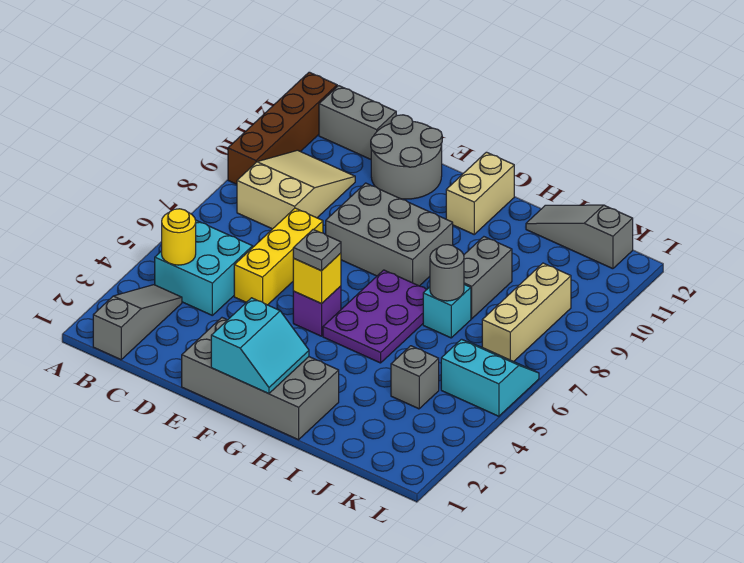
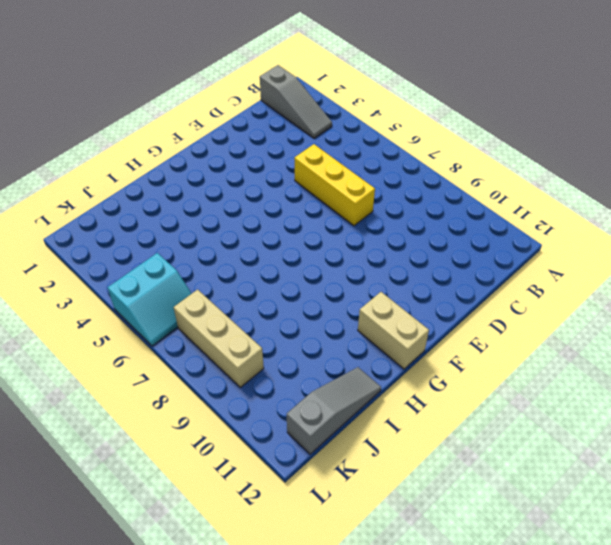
none -> brown 1x4 brick [228,72,337,184]
none -> cyan 2x2 brick [155,220,253,315]
none -> tan 2x3 slope [237,150,355,229]

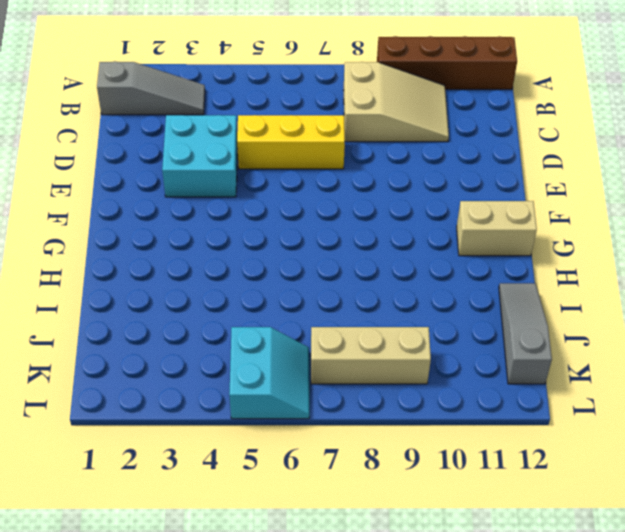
cyan 2x2 brick [162,115,238,197] -> cyan 2x2 brick moved to [155,220,253,315]
none -> grey 1x2 brick [319,86,396,159]
none -> grey 2x2 round brick [371,115,442,199]
none -> grey 2x4 brick [182,318,339,440]

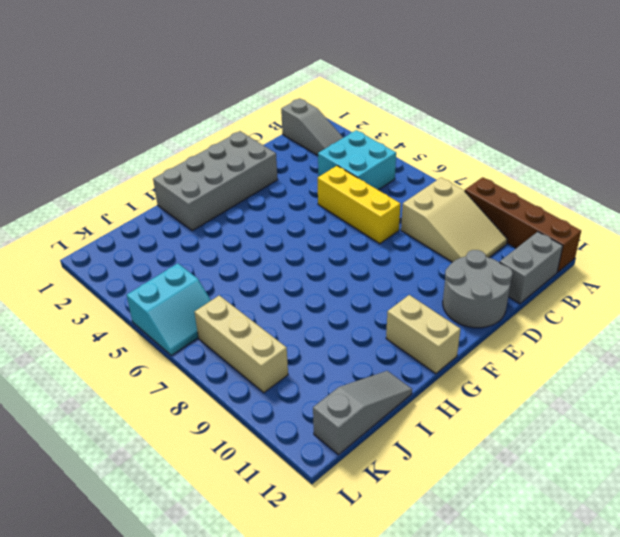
none -> grey 2x3 brick [326,183,453,286]
none -> purple 1x1 brick [293,286,341,336]
none -> purple 2x3 plate [323,270,427,363]

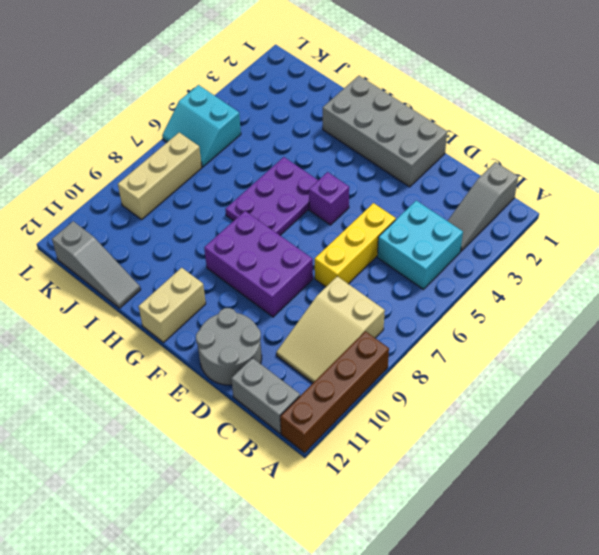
purple 2x3 brick [204,211,313,317] -> grey 2x3 brick [326,183,453,286]
none -> cyan 1x1 brick [423,285,471,338]
none -> grey 1x2 brick [464,237,512,319]
none -> grey 1x1 brick [391,346,439,409]

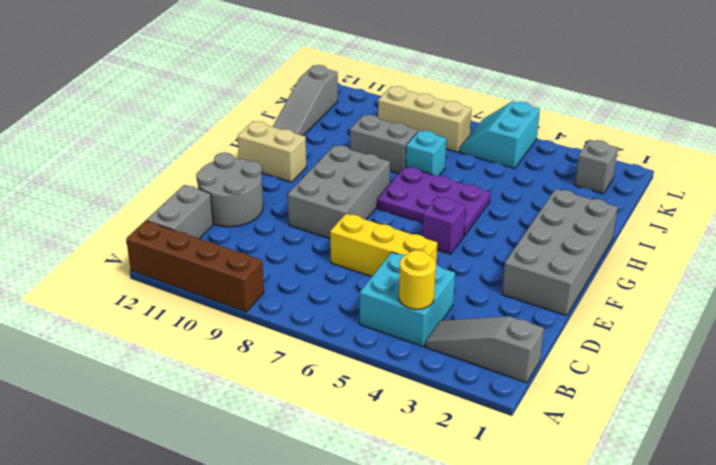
grey 1x1 brick [575,140,618,194] -> grey 1x1 brick moved to [391,346,439,409]
none -> tan 2x3 slope [237,150,355,229]
none -> cyan 2x2 slope [211,298,309,394]
none -> yellow 1x1 brick [293,253,341,304]

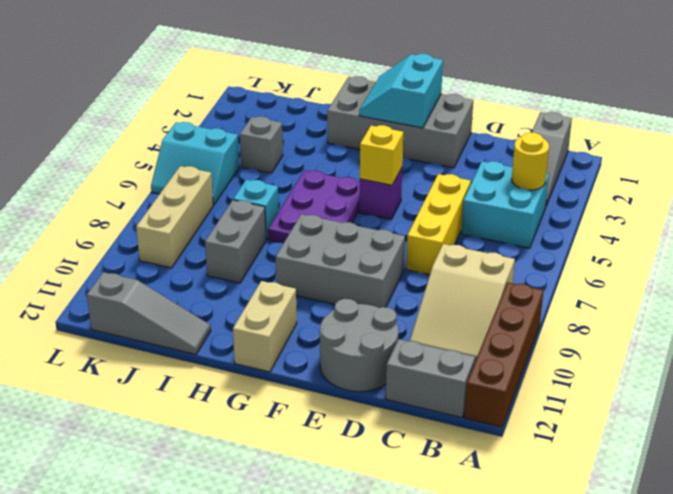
none -> grey 1x1 round brick [430,245,464,301]
none -> grey 1x1 plate [293,229,341,271]

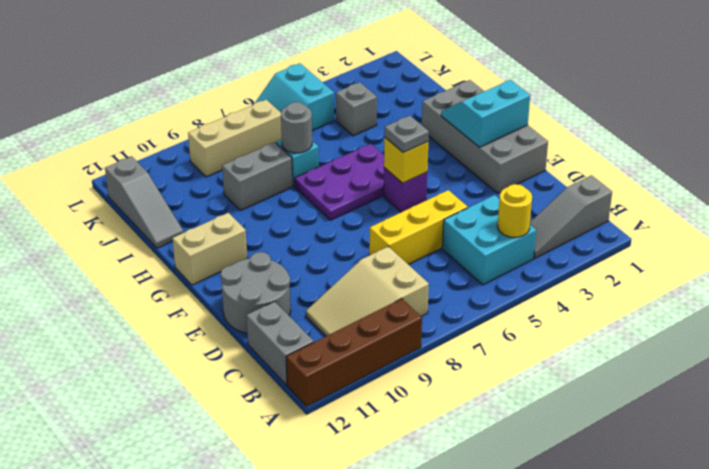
none -> grey 2x3 brick [326,183,453,286]

